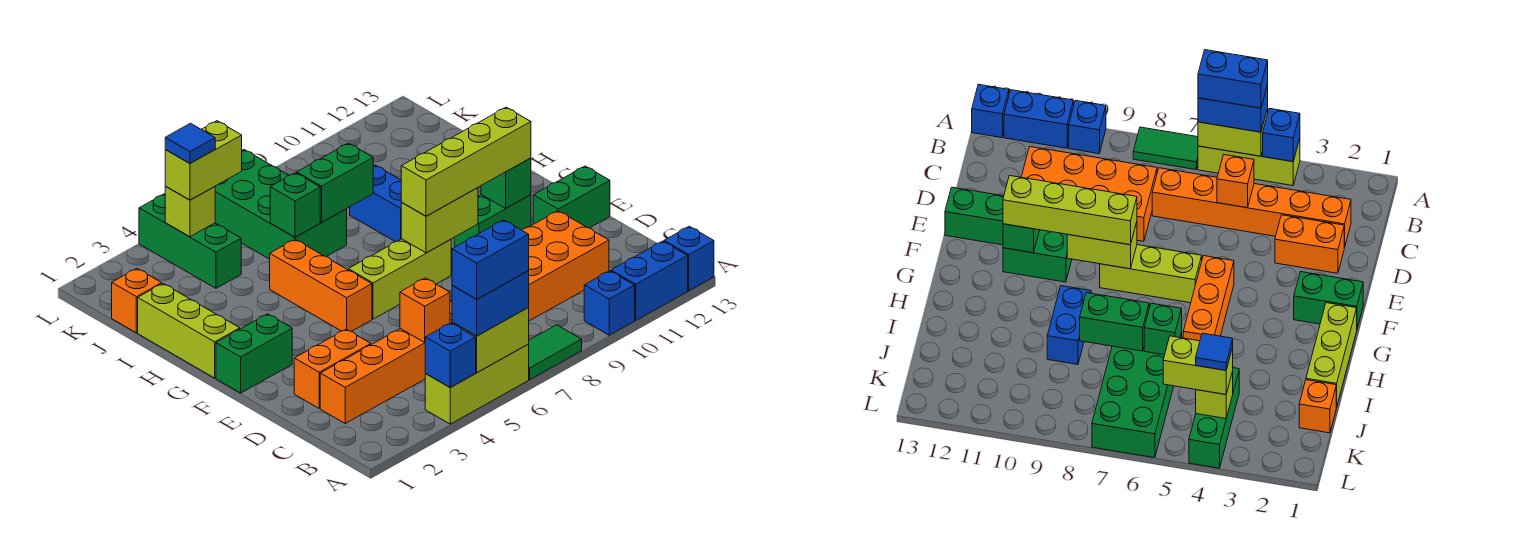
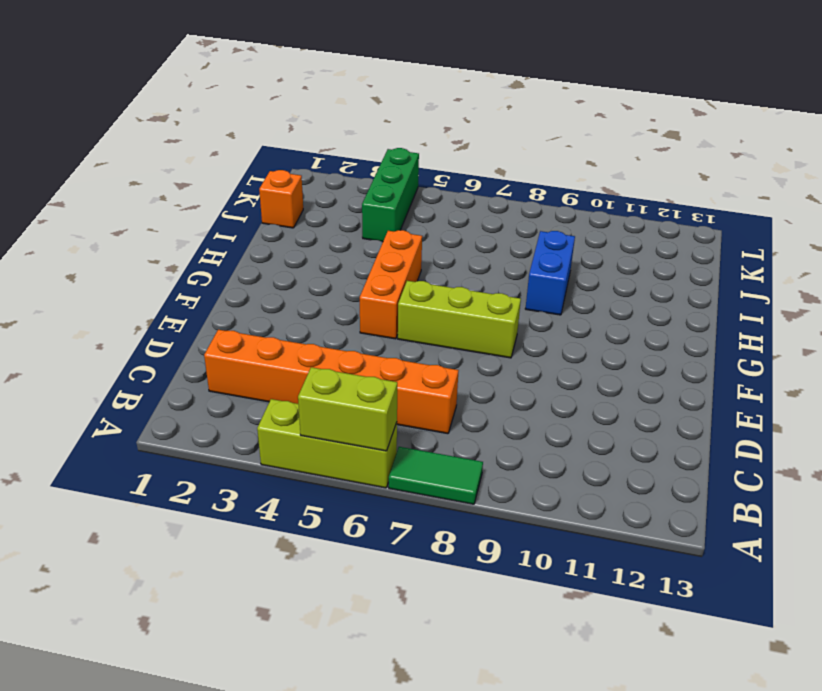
none -> blue 1x1 brick [584,271,635,335]
none -> blue 1x2 brick [611,241,688,320]
none -> blue 1x1 brick [664,226,714,291]
none -> orange 2x4 brick [522,211,609,321]

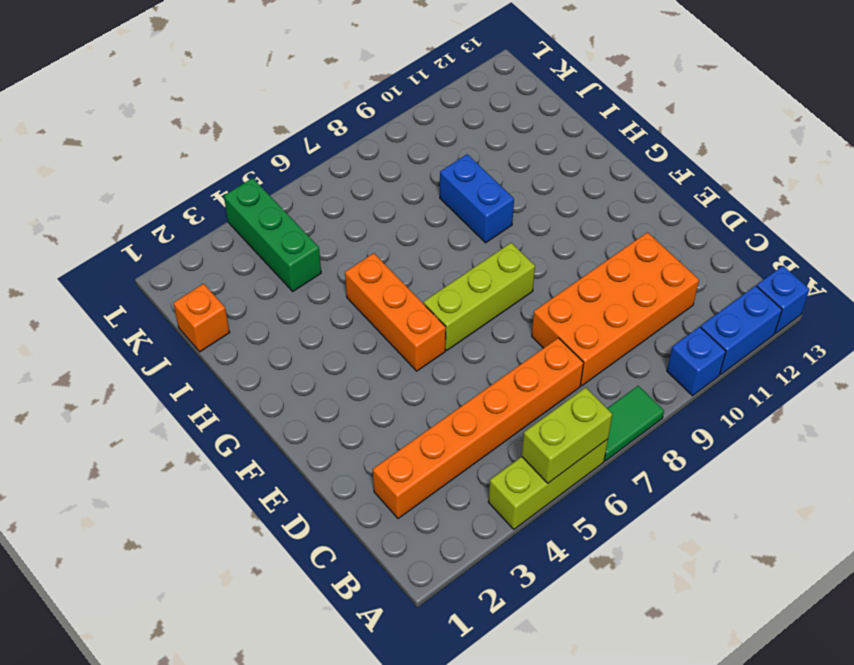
none -> orange 1x2 brick [294,329,371,408]
none -> green 1x2 brick [533,166,610,228]
none -> green 1x2 brick [216,314,292,393]
none -> green 1x2 brick [454,195,531,246]

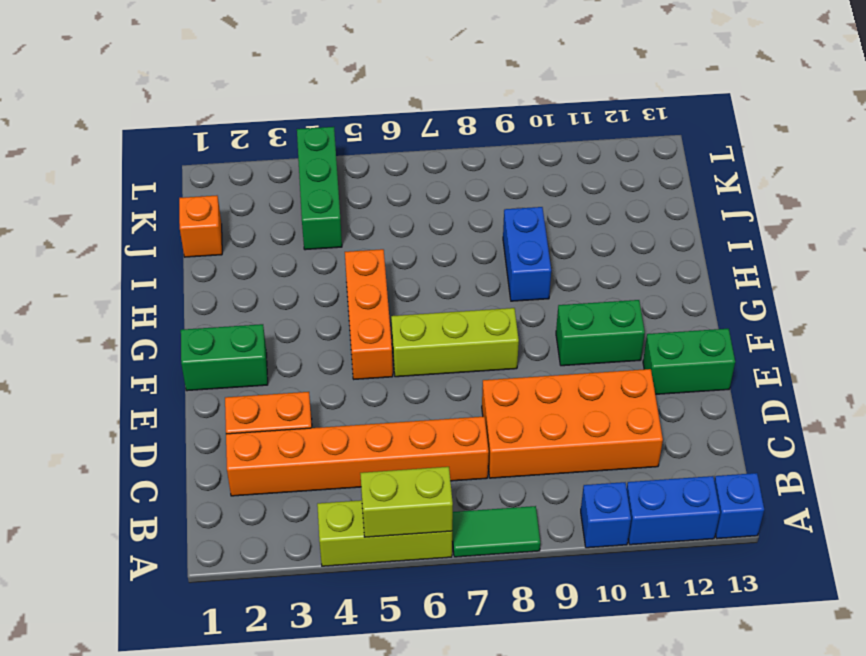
none -> lime 1x3 brick [138,284,240,378]
none -> green 2x4 brick [215,150,347,259]
none -> blue 1x1 brick [425,323,476,387]
none -> orange 1x1 brick [400,278,450,342]

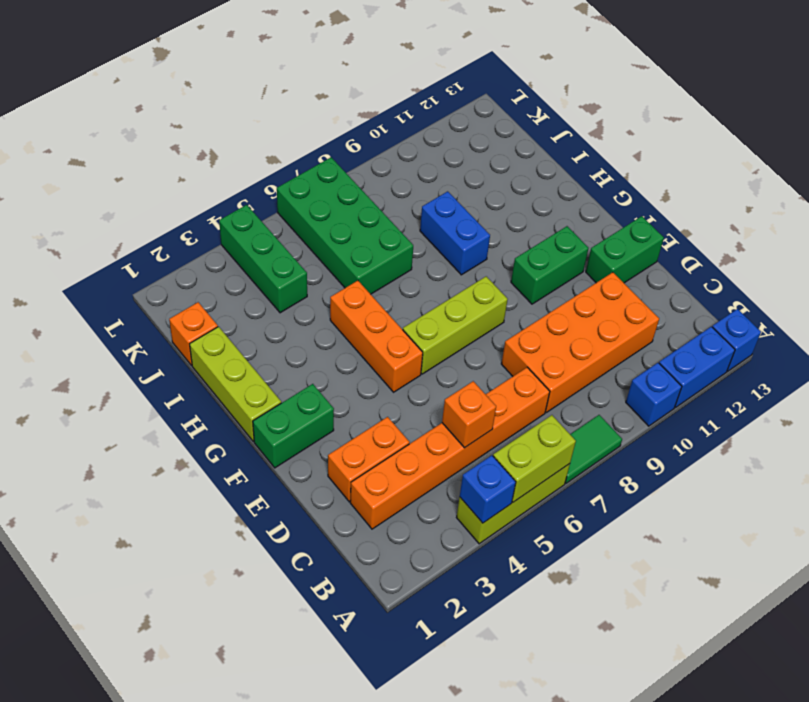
none -> lime 1x2 brick [401,188,478,253]
none -> green 1x1 brick [481,158,531,208]
none -> green 1x1 brick [270,173,320,237]
none -> green 1x2 brick [297,143,373,222]

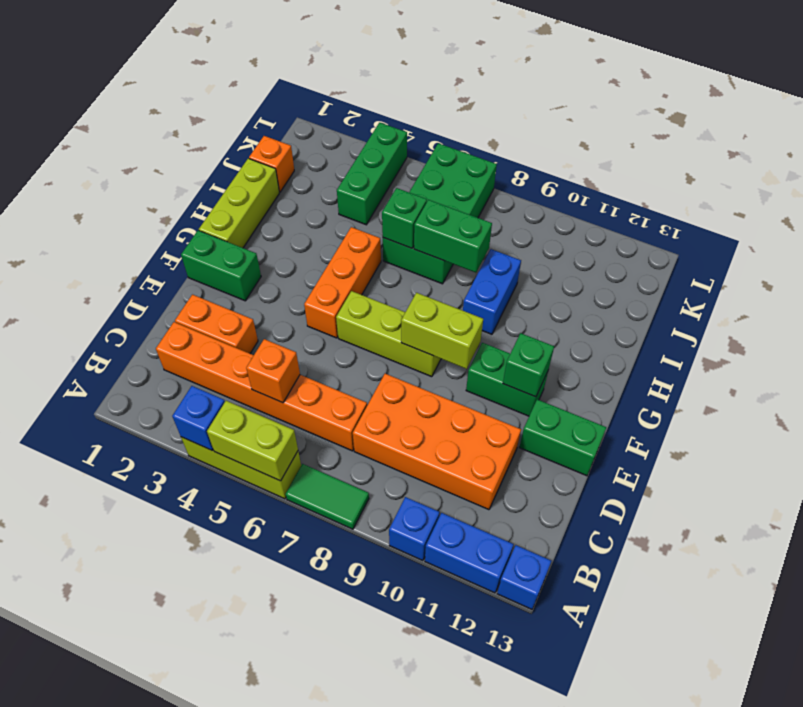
none -> lime 1x1 brick [165,186,215,237]
none -> blue 1x2 brick [452,271,529,336]
none -> lime 1x4 brick [401,107,531,216]
none -> lime 1x2 brick [165,121,242,200]

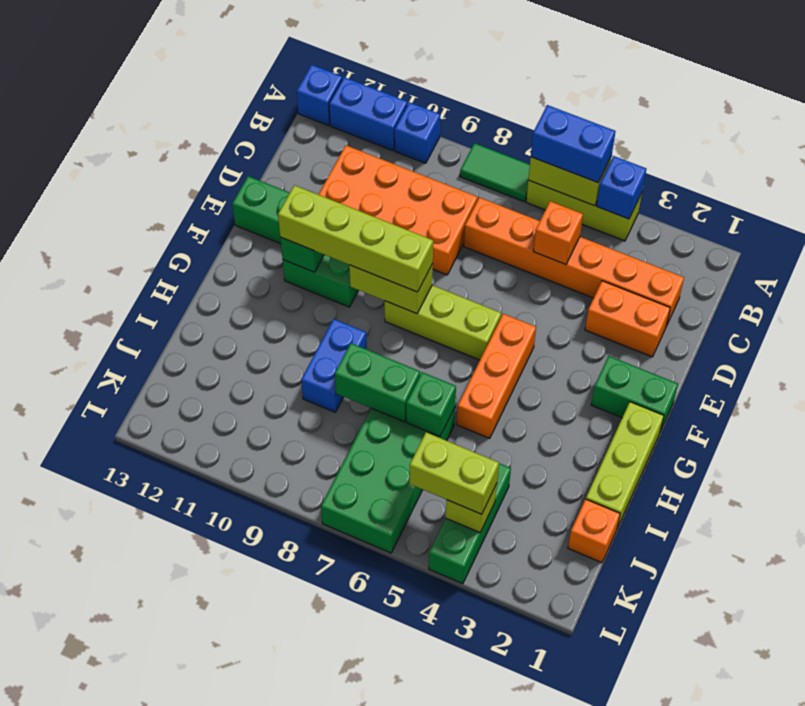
none -> blue 1x2 brick [452,220,529,299]
none -> blue 1x1 tile [165,123,215,163]

